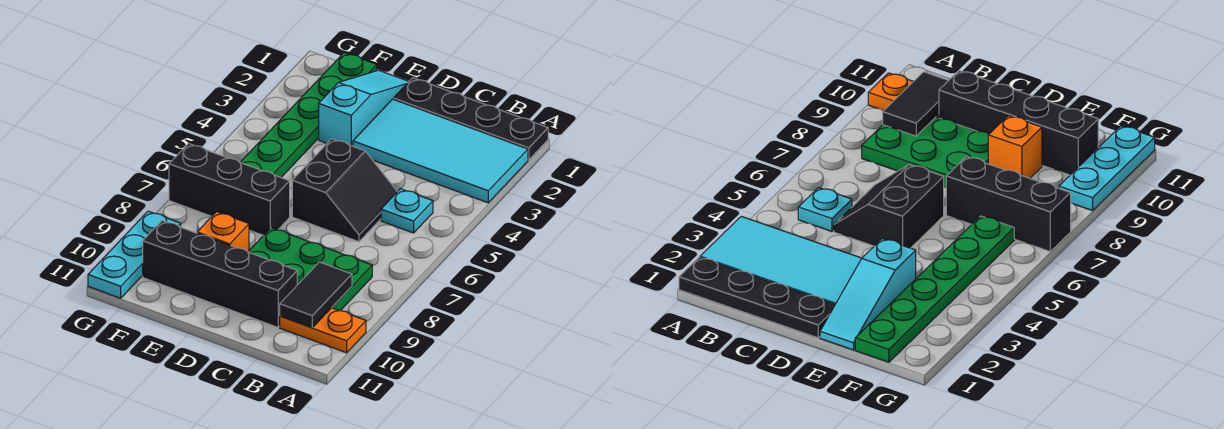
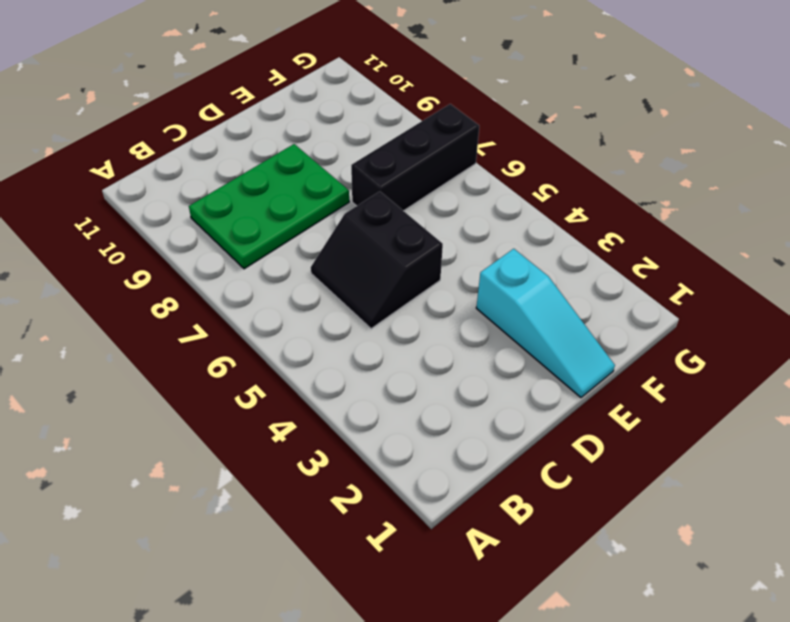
none -> black 1x4 plate [393,78,548,160]
none -> cyan 2x4 tile [353,99,528,203]
none -> orange 1x2 plate [280,308,366,353]

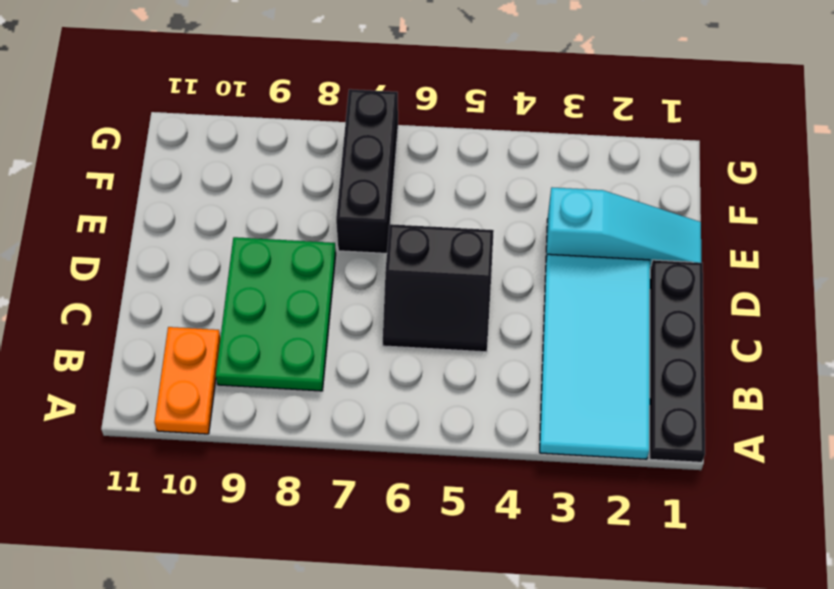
none -> cyan 1x1 plate [381,189,433,233]
none -> black 1x4 brick [143,221,297,327]
none -> orange 1x1 brick [197,212,249,252]

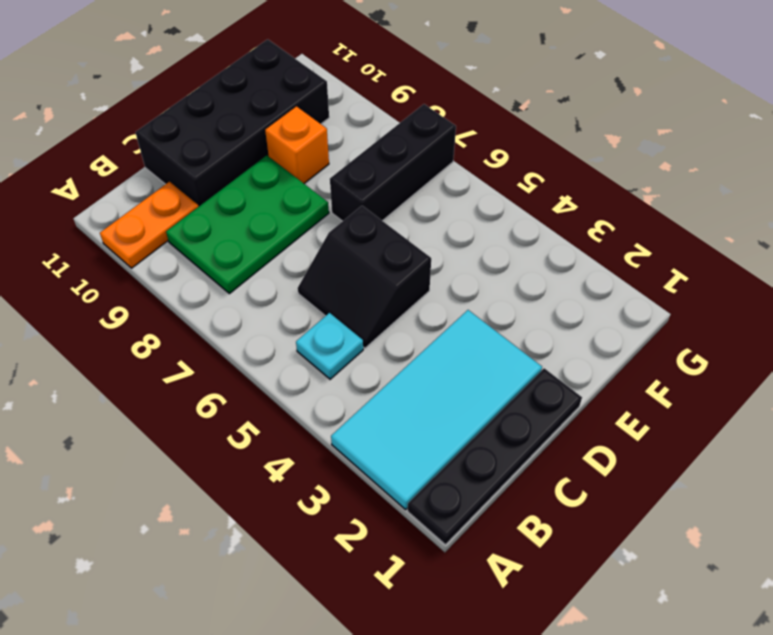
black 2x4 brick [135,39,329,207] -> black 1x4 brick [143,221,297,327]
none -> cyan 1x3 slope [319,70,409,146]
none -> green 1x6 plate [240,52,377,177]
none -> cyan 1x3 plate [88,211,181,298]

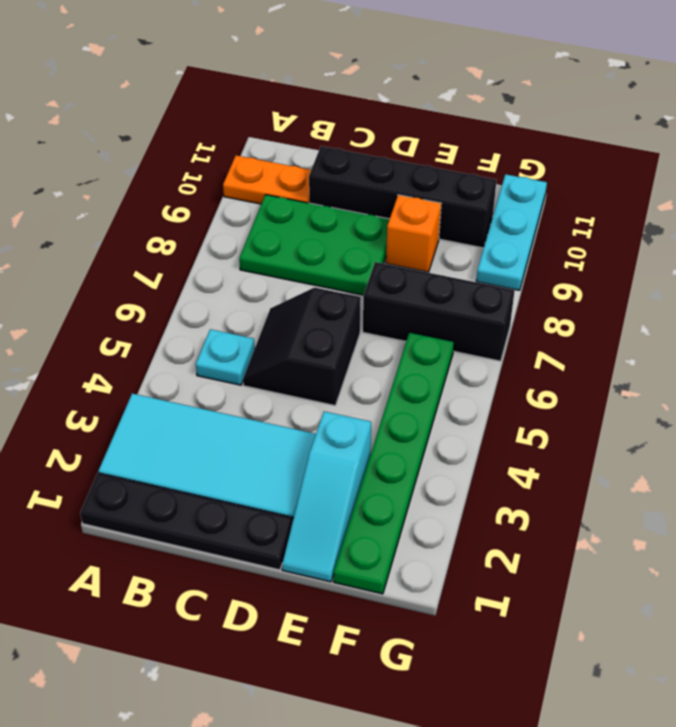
none -> black 1x2 tile [280,262,352,328]

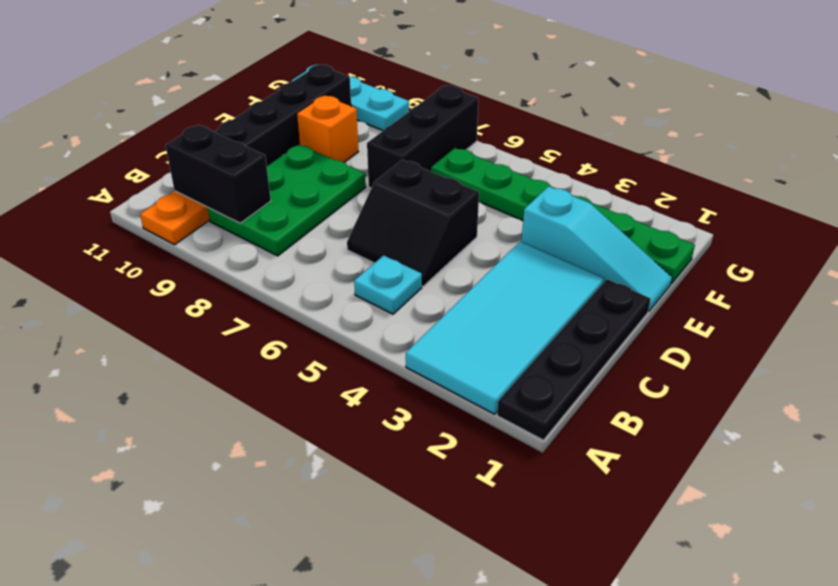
black 1x2 brick [165,125,271,223] -> black 1x2 tile [280,262,352,328]

